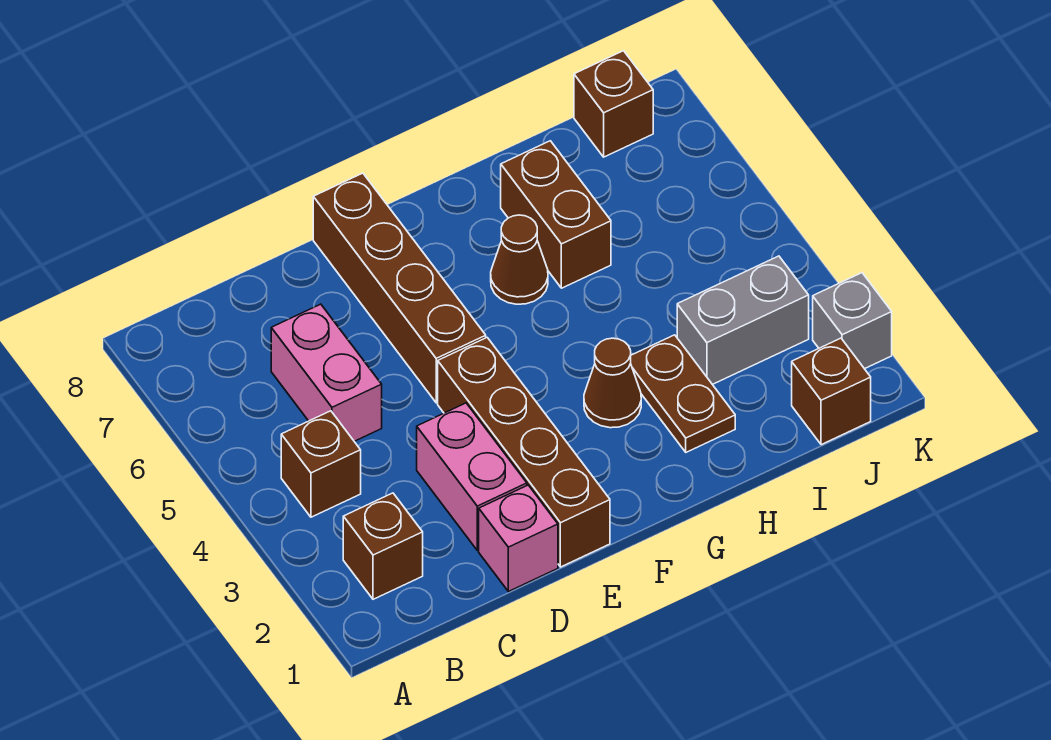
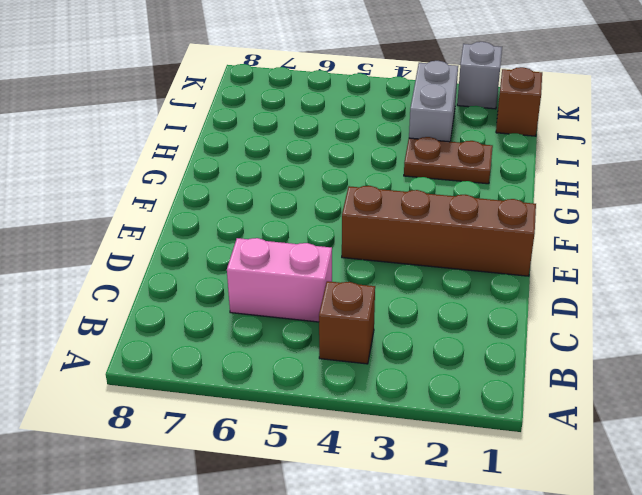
none -> brown 1x1 brick [343,493,423,599]
none -> pink 1x1 brick [479,485,558,592]
none -> pink 1x2 brick [417,403,527,550]

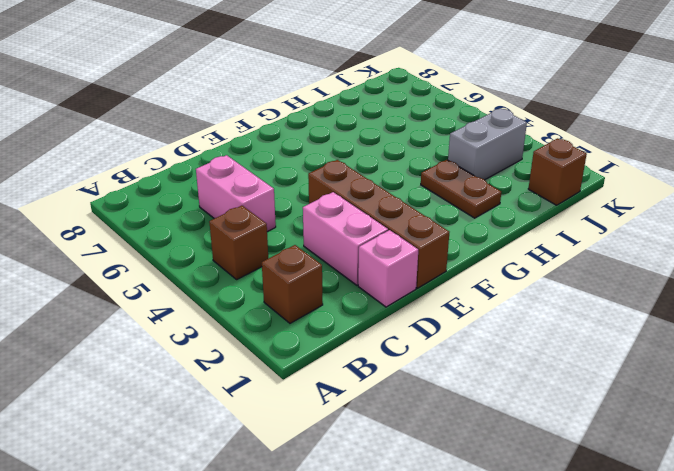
none -> brown 1x4 brick [313,173,486,403]
none -> brown 1x1 cone [584,338,641,428]
none -> brown 1x1 cone [491,215,548,304]

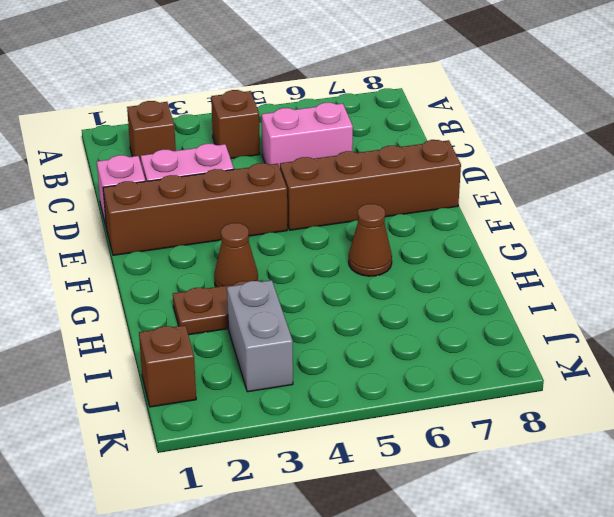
none -> brown 1x2 brick [501,141,611,288]
none -> brown 1x1 brick [574,51,653,157]
none -> grey 1x1 brick [813,273,892,369]

